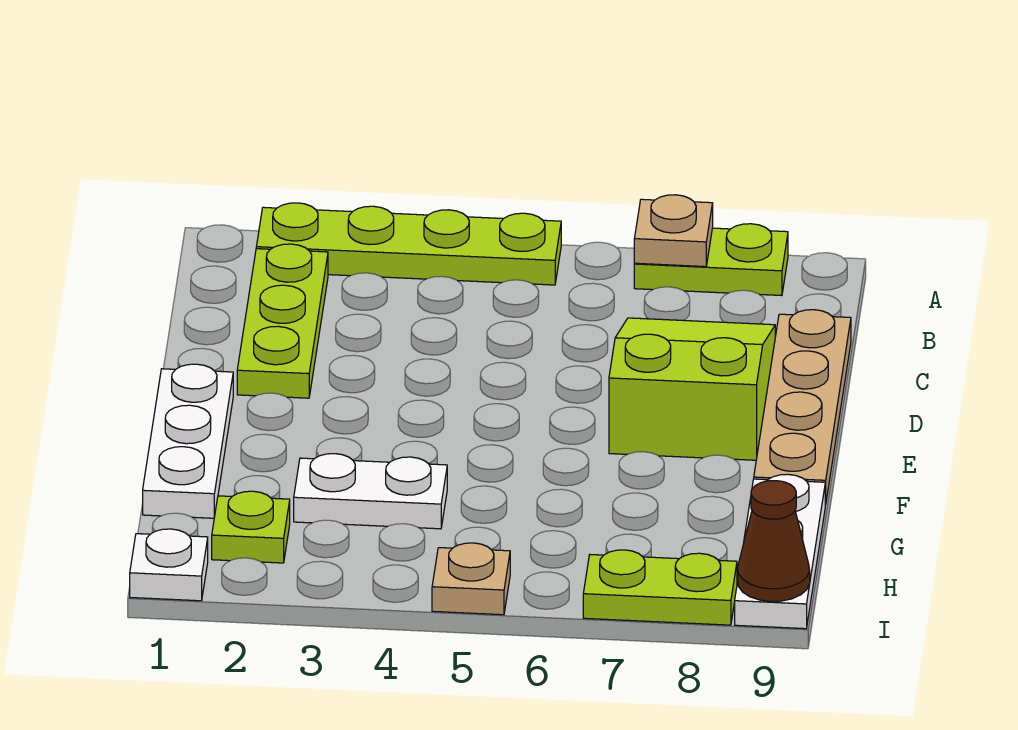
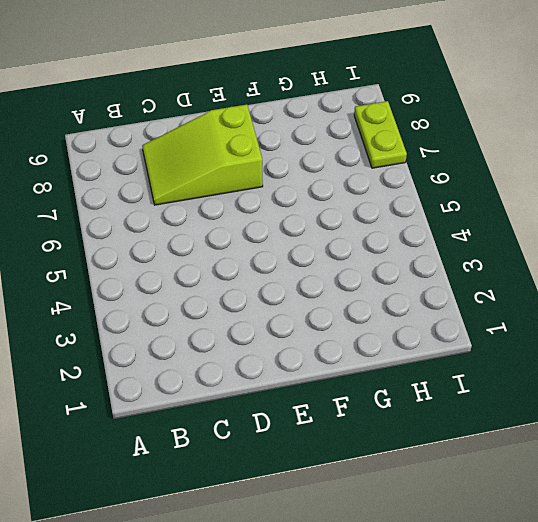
none -> lime 1x4 plate [256,203,561,285]
none -> lime 1x2 plate [634,224,788,296]
none -> lime 1x3 plate [237,244,328,398]

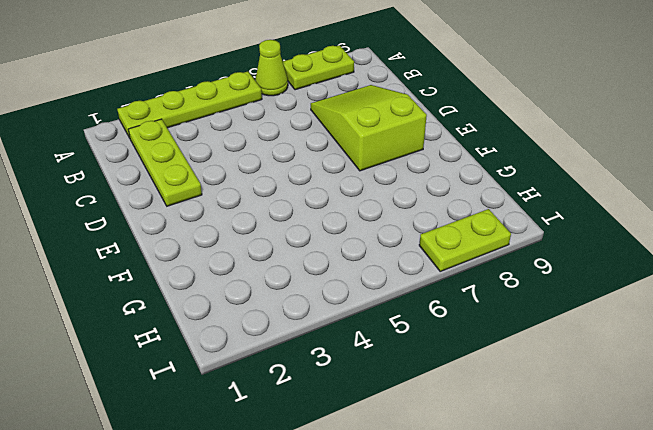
lime 1x1 cone [255,40,288,96] -> none
none -> tan 1x4 plate [754,310,851,505]
none -> white 1x3 plate [143,364,233,518]
none -> white 1x2 plate [294,454,447,529]

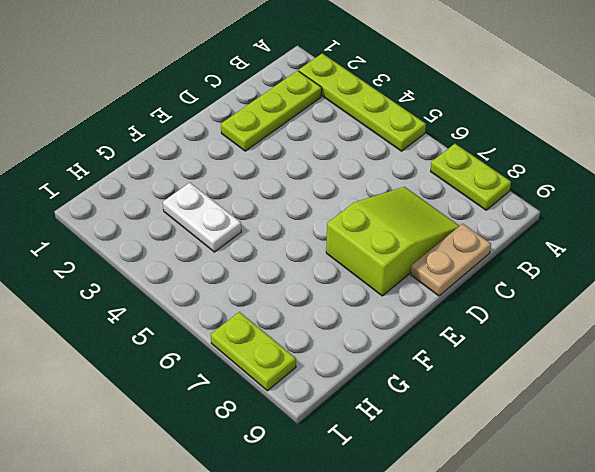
tan 1x2 plate [411,224,491,296] -> tan 1x4 plate [754,310,851,505]
none -> white 1x3 plate [143,364,233,518]
none -> white 1x3 plate [735,474,825,629]
none -> lime 1x1 plate [212,491,290,563]

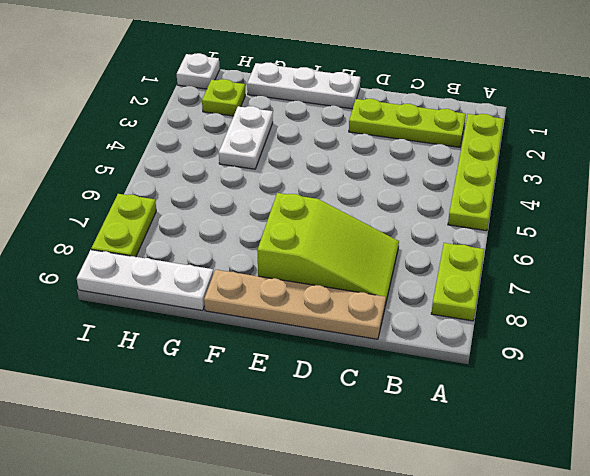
none -> tan 1x1 plate [432,543,510,615]
none -> tan 1x1 plate [634,195,713,267]
none -> brown 1x1 cone [738,481,810,602]

